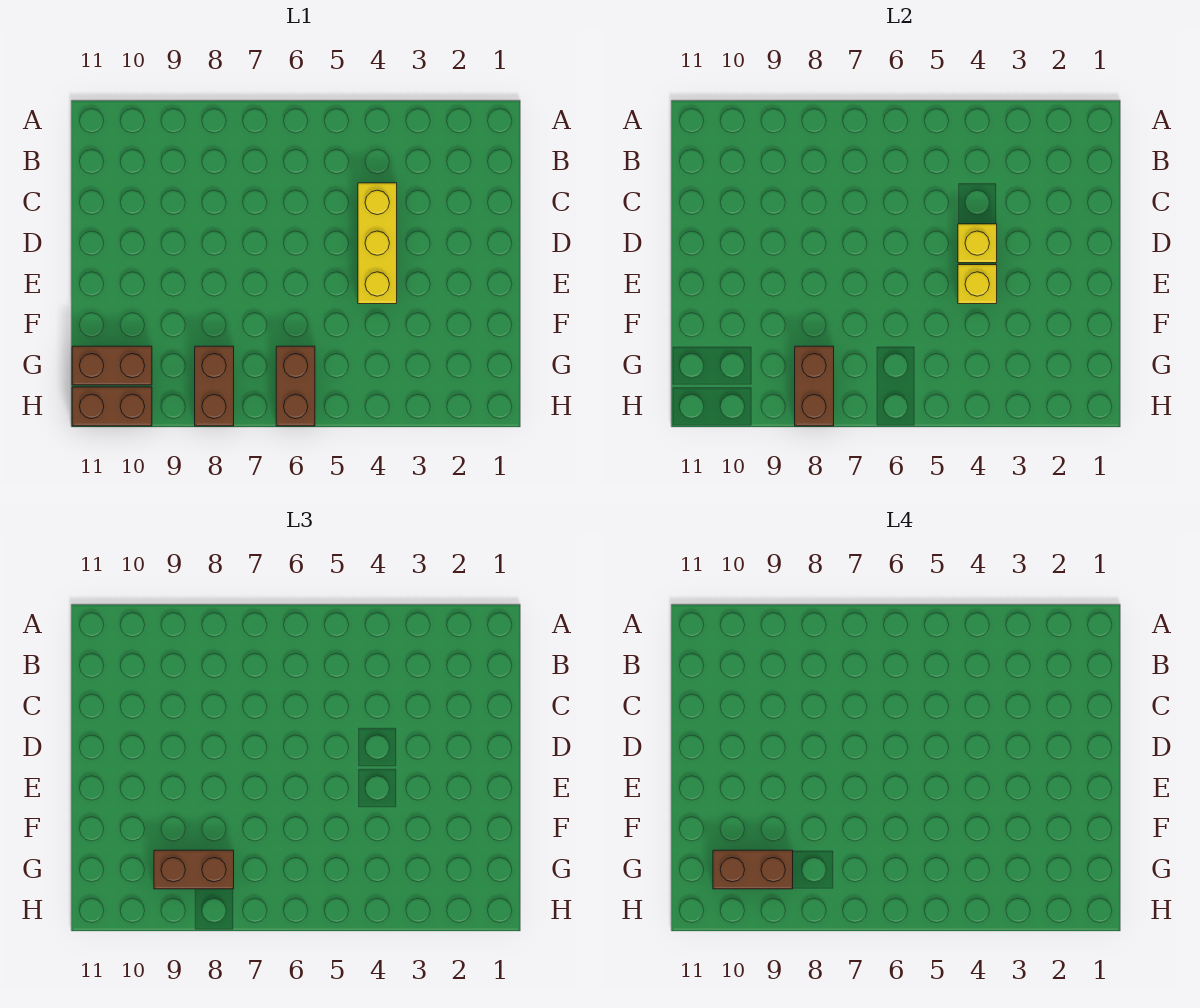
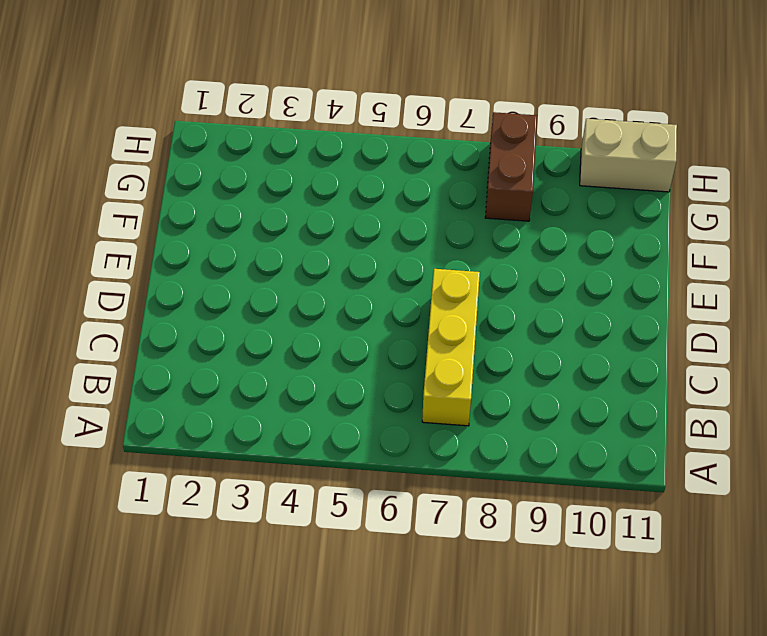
yellow 1x3 brick [422,269,480,426] -> yellow 1x3 brick moved to [358,183,397,304]
tan 1x2 brick [580,119,677,192] -> brown 1x2 brick [72,387,152,426]
none -> brown 1x2 brick [276,346,315,426]
none -> brown 1x2 brick [72,346,152,385]

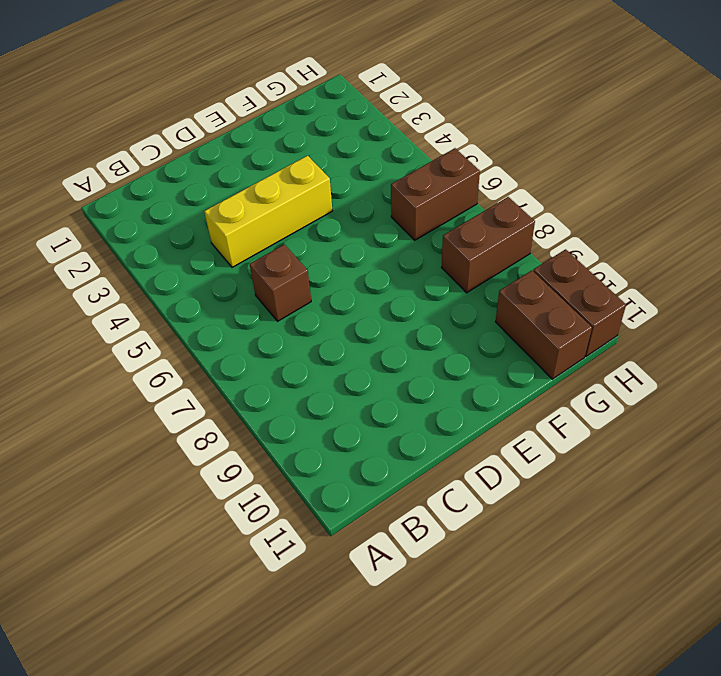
brown 1x1 brick [250,244,311,321] -> none
none -> yellow 1x1 brick [958,224,997,263]
none -> yellow 1x1 brick [958,265,997,304]

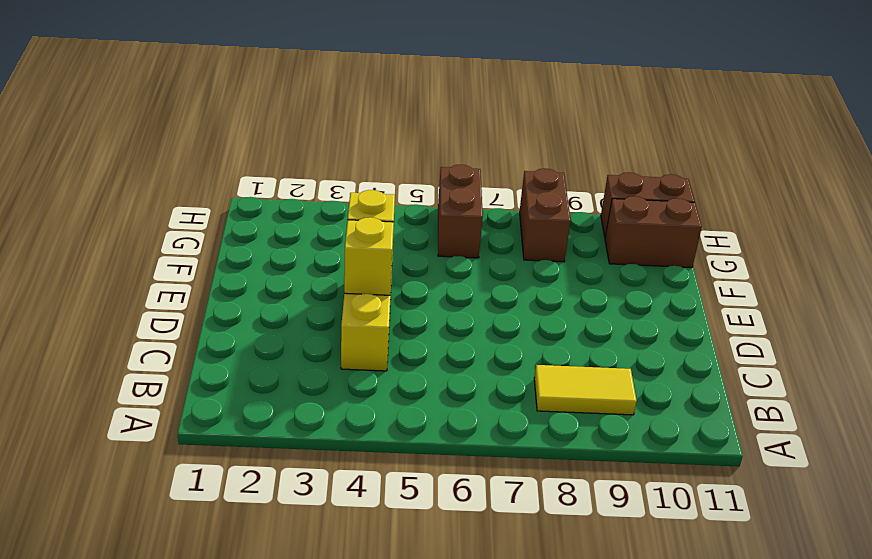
yellow 1x2 tile [534,365,637,415] -> none
none -> brown 1x2 brick [795,346,834,426]
none -> brown 1x2 brick [154,850,234,889]

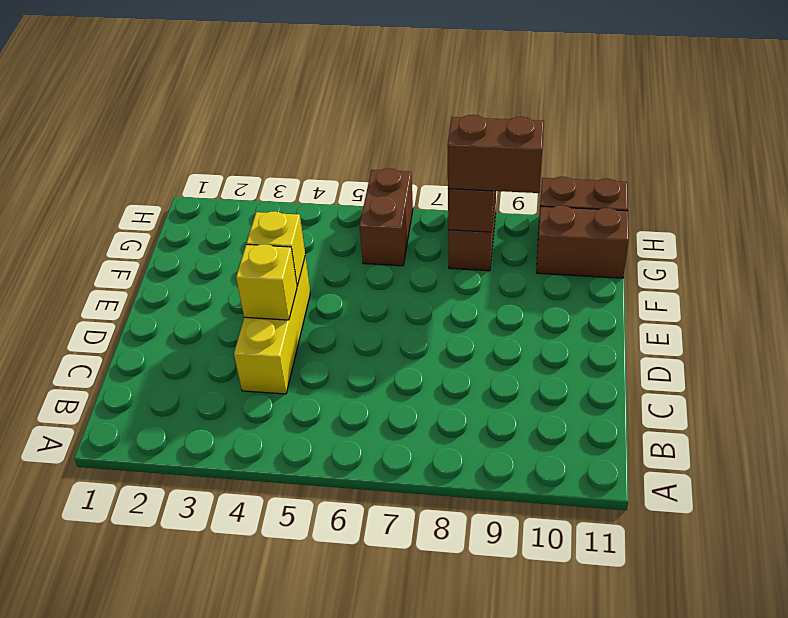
none -> brown 1x2 brick [713,850,793,889]

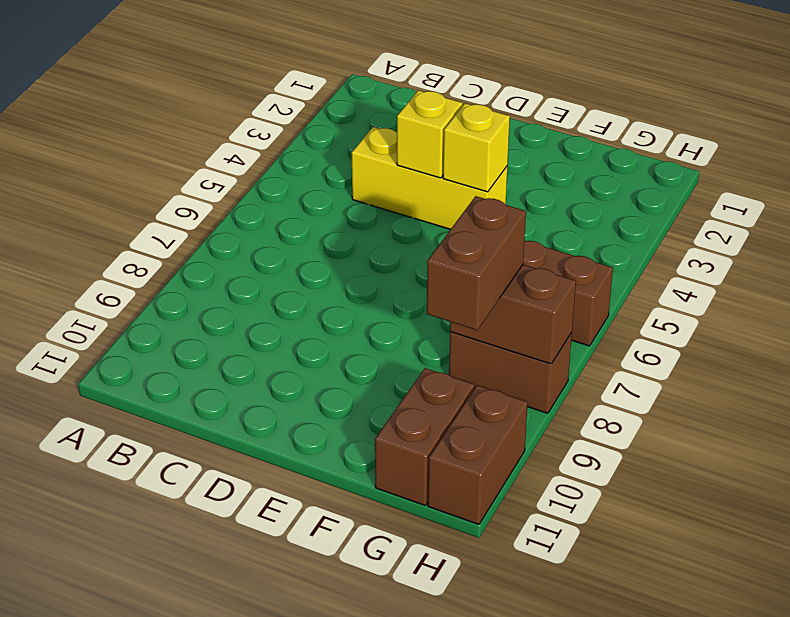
none -> brown 1x2 brick [713,850,793,889]

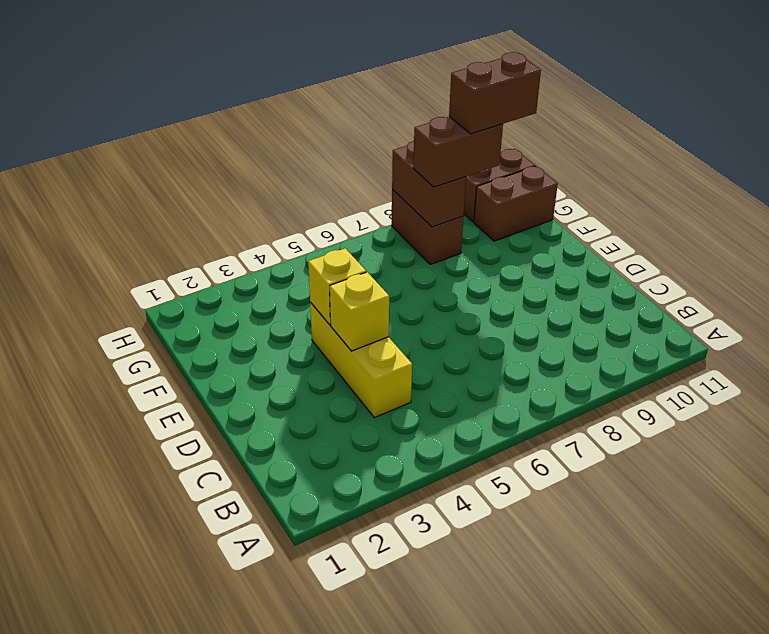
none -> brown 1x2 brick [276,346,315,426]

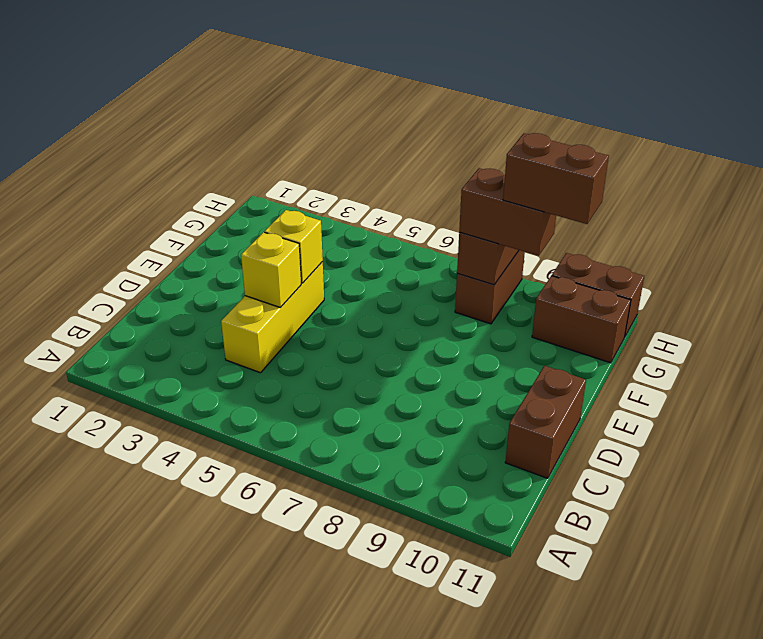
brown 1x2 brick [505,366,586,478] -> brown 1x2 brick moved to [276,346,315,426]

